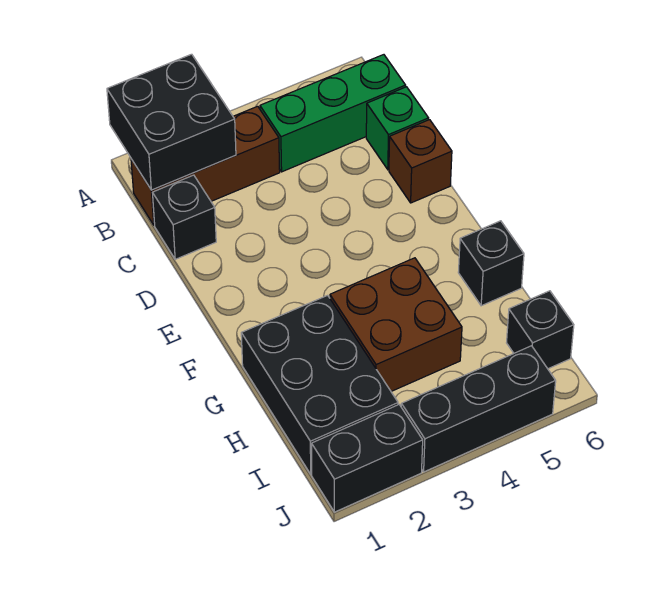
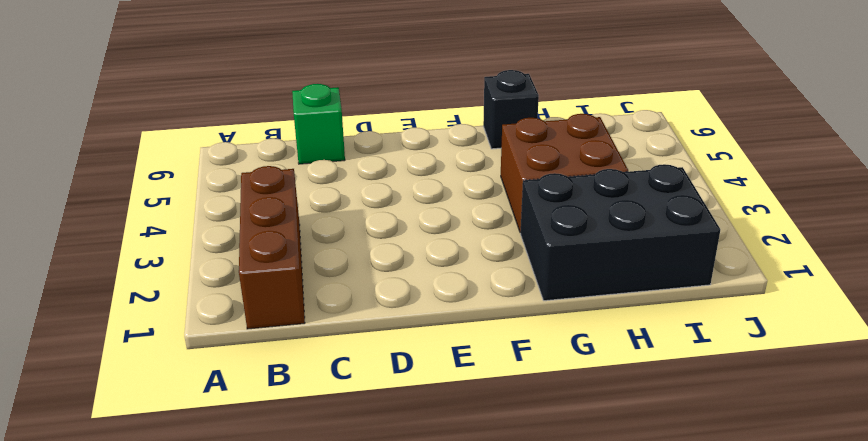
none -> green 1x3 brick [260,55,406,172]
none -> black 1x1 brick [153,175,216,259]
none -> brown 1x1 brick [389,120,452,203]

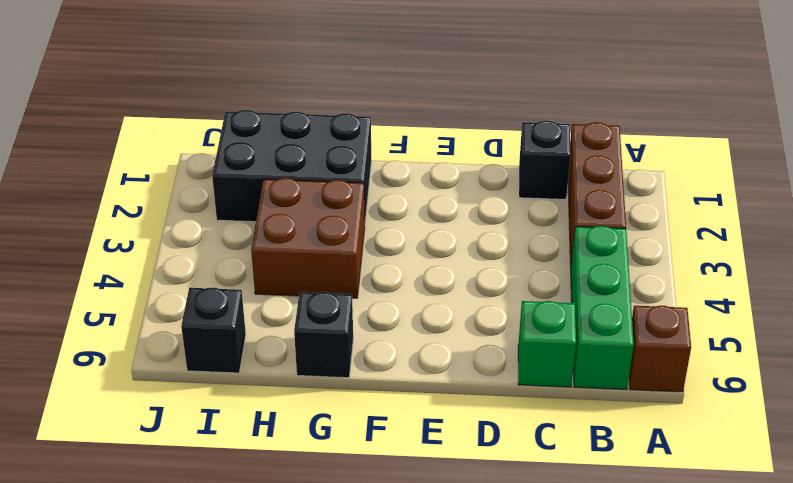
brown 1x1 brick [629,306,691,392] -> brown 1x1 brick moved to [389,120,452,203]
none -> black 1x2 brick [312,405,423,512]
none -> black 1x3 brick [401,346,556,472]
none -> black 2x2 brick [107,54,236,190]

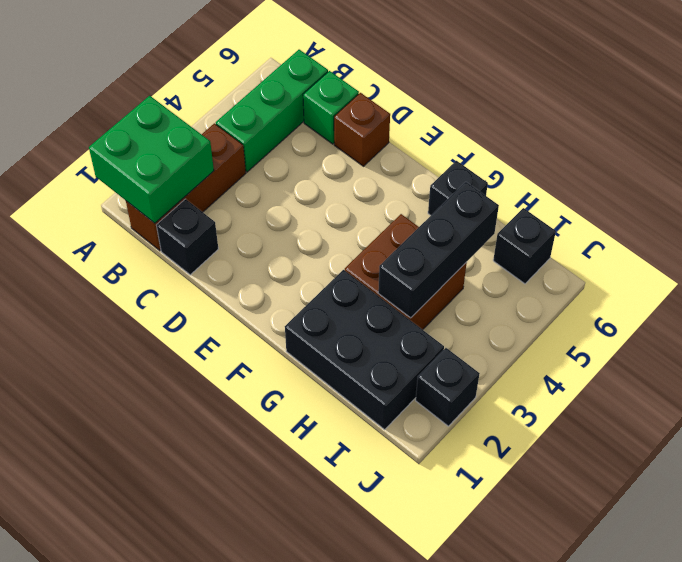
green 2x2 brick [89,96,214,223] -> black 2x2 brick [107,54,236,190]
black 1x3 brick [378,182,499,318] -> black 1x3 brick moved to [401,346,556,472]
black 1x1 brick [416,348,480,426] -> black 1x2 brick [312,405,423,512]

